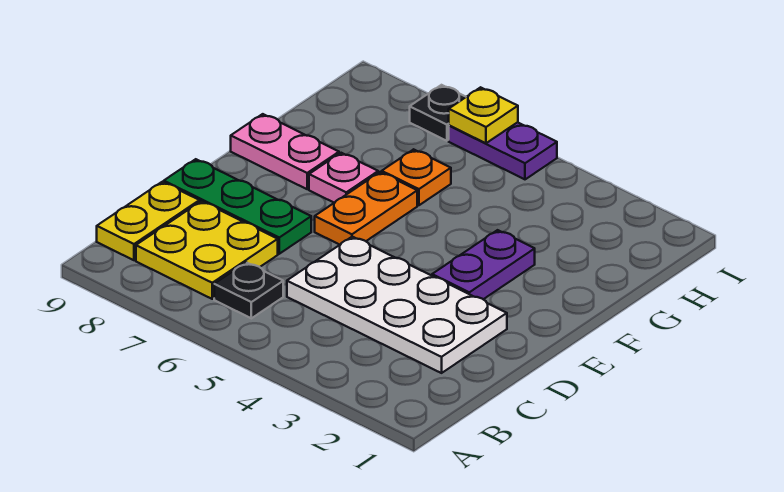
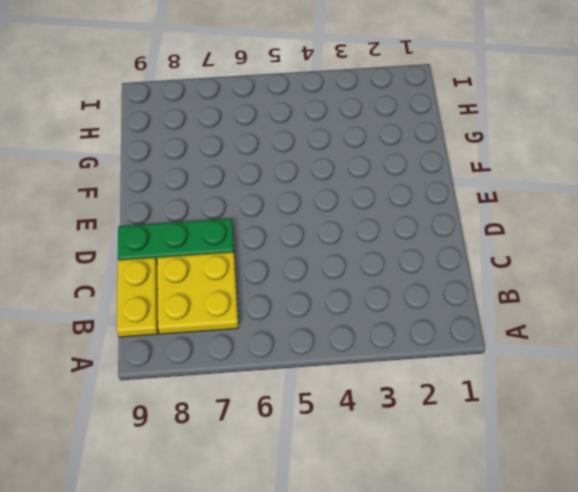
none -> black 1x1 plate [214,263,283,318]
none -> white 2x4 plate [287,237,507,373]
none -> purple 1x2 plate [432,230,535,299]

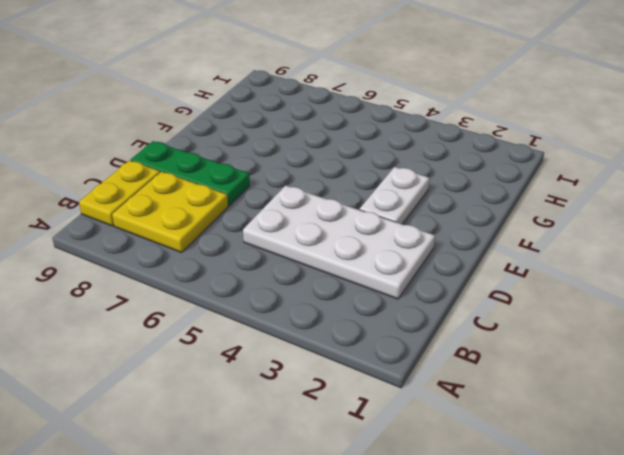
white 1x2 plate [360,167,429,224] -> purple 1x2 plate [432,230,535,299]
none -> black 1x1 plate [214,263,283,318]
none -> orange 1x2 plate [315,172,417,245]
none -> pink 1x1 plate [309,153,378,203]

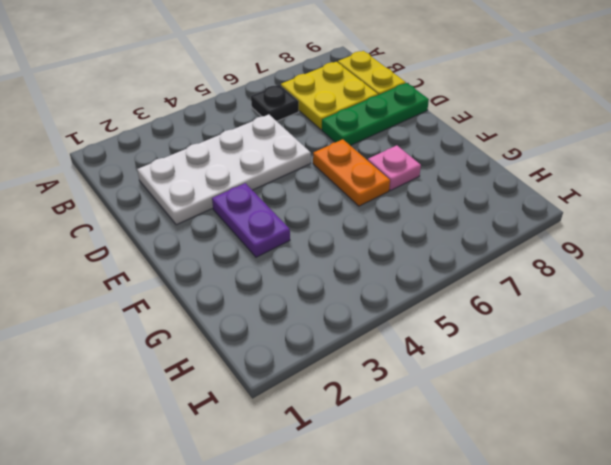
none -> pink 1x2 plate [231,114,339,189]
none -> orange 1x1 plate [382,149,451,205]
none -> purple 1x2 plate [449,122,557,179]

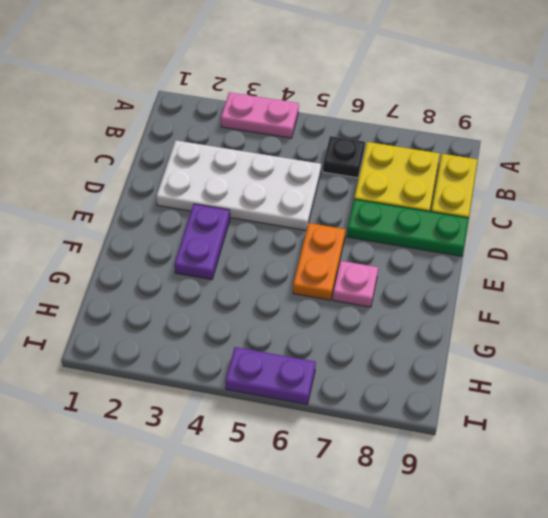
pink 1x2 plate [221,92,299,138] -> pink 1x2 plate moved to [231,114,339,189]
none -> orange 1x1 plate [382,149,451,205]
none -> black 1x1 plate [410,85,465,141]
none -> yellow 1x1 plate [449,87,518,143]

